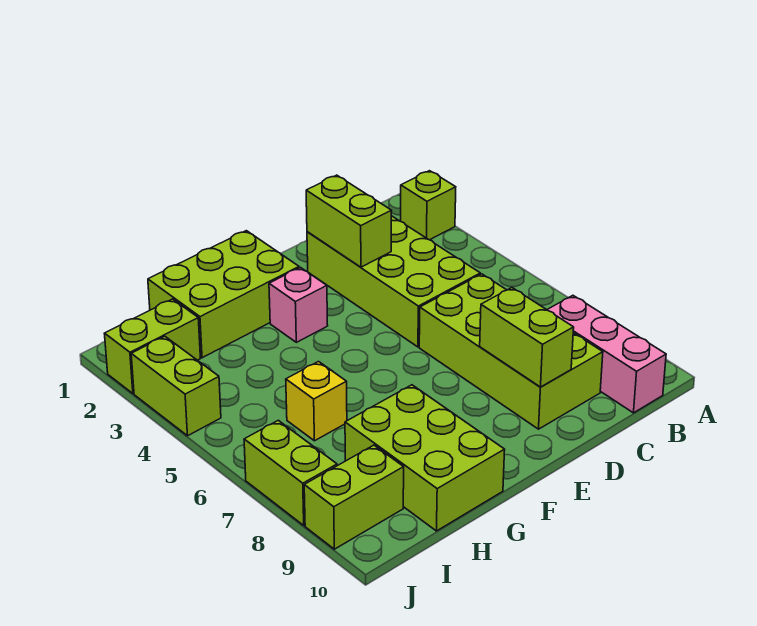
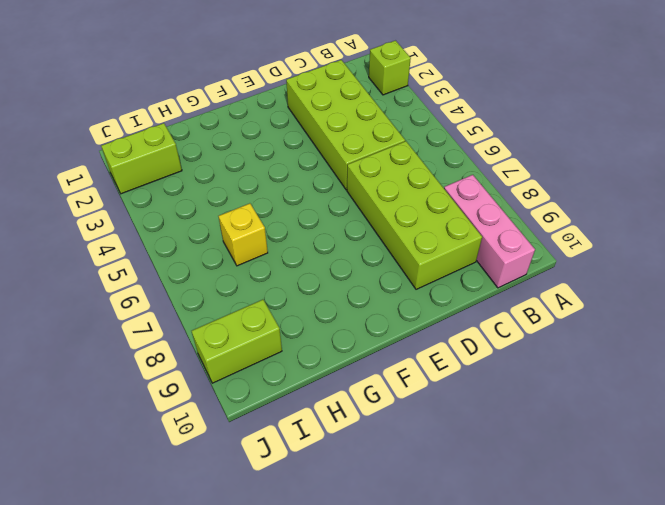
none -> lime 2x3 brick [148,231,299,358]
none -> pink 1x1 brick [269,267,328,342]
none -> lime 2x3 brick [345,385,505,531]

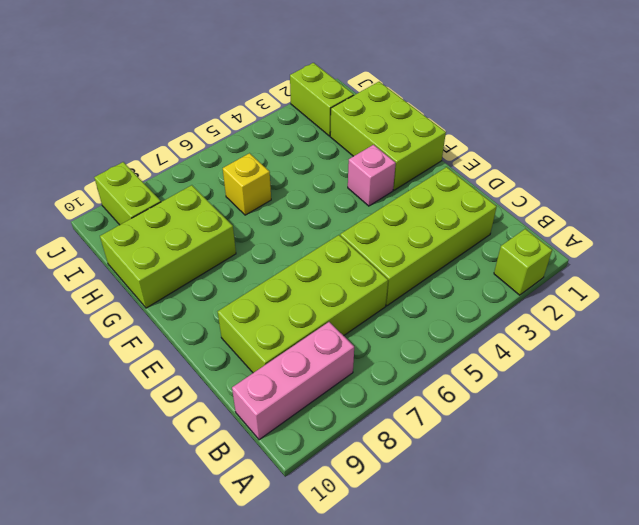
none -> lime 1x2 brick [131,336,221,436]
none -> lime 1x2 brick [244,420,337,525]
none -> lime 1x2 brick [306,175,392,267]

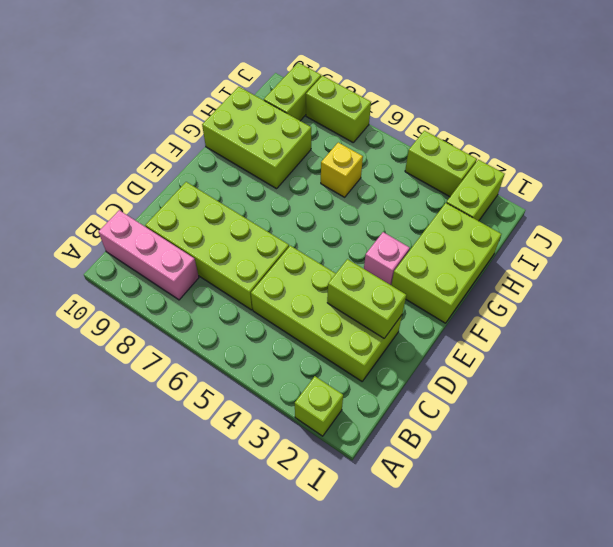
none -> lime 1x2 brick [480,288,574,387]

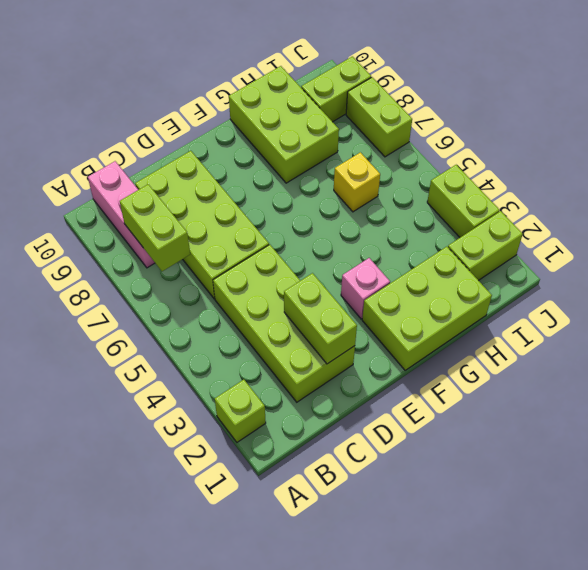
lime 1x2 brick [120,184,190,271] -> lime 1x2 brick moved to [480,288,574,387]

